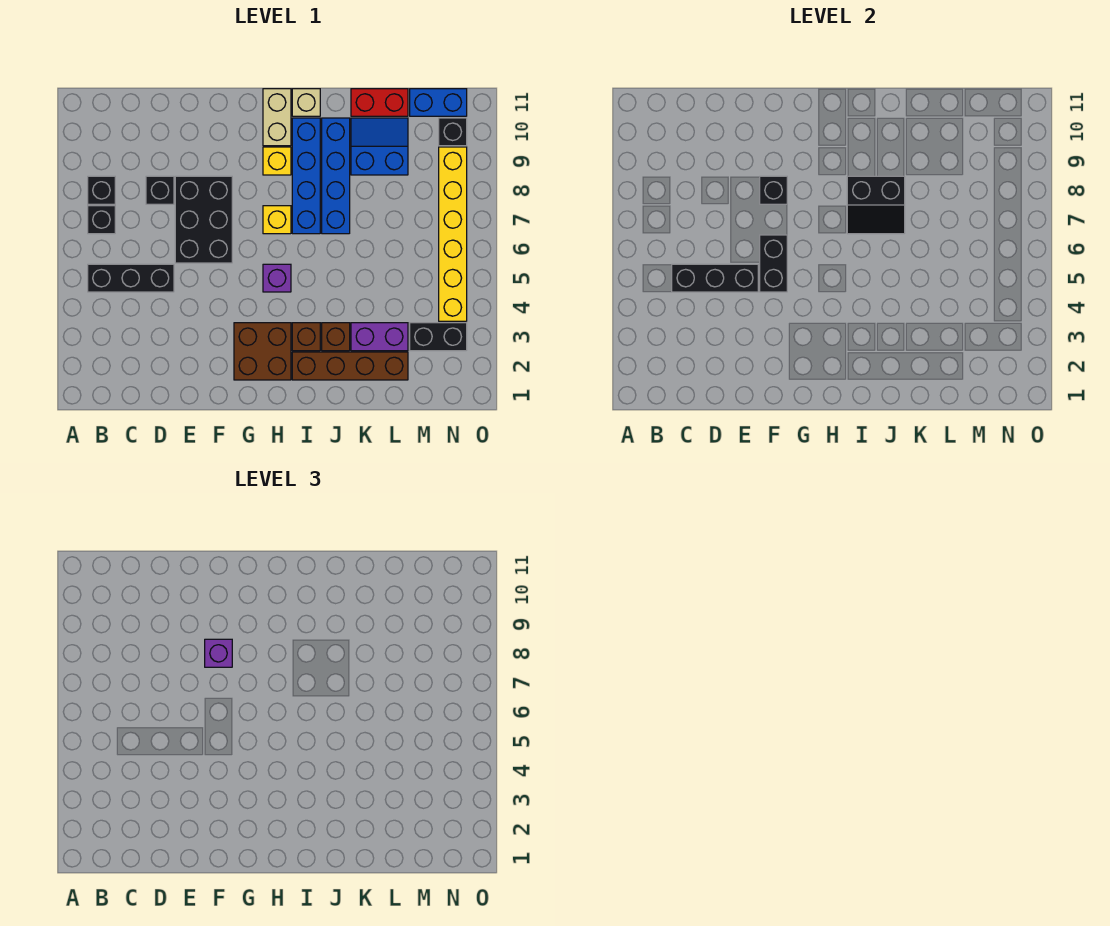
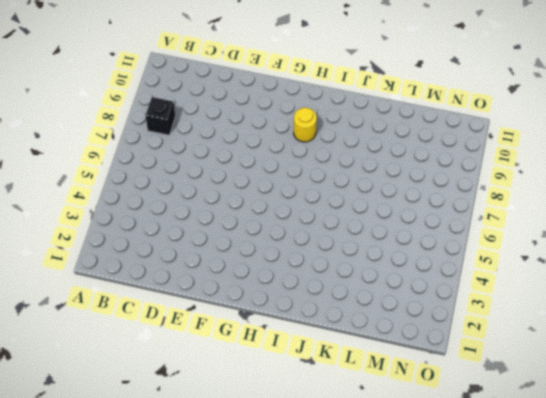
yellow 1x1 round brick [294,108,317,142] -> yellow 1x1 brick [263,147,291,175]
none -> black 1x3 brick [88,264,174,292]
none -> black 1x1 brick [88,206,115,234]
none -> black 1x1 brick [146,176,174,204]

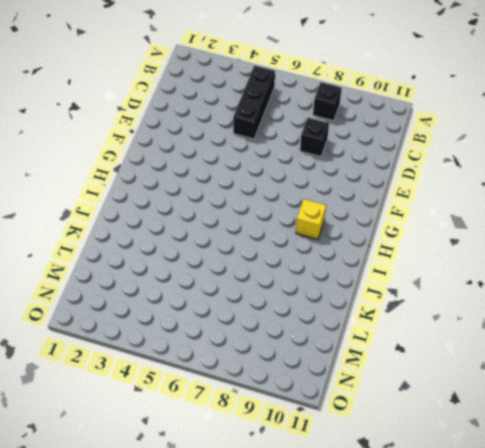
none -> black 1x1 brick [88,206,115,234]
none -> black 2x3 brick [175,176,232,263]
none -> brown 2x2 brick [234,323,291,380]

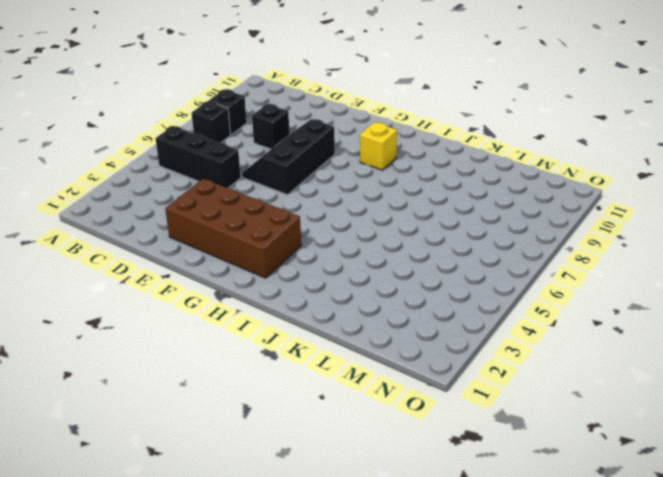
brown 2x4 brick [165,179,301,278] -> brown 2x2 brick [234,323,291,380]
black 2x3 slope [242,119,335,195] -> black 2x3 brick [175,176,232,263]
none -> purple 1x1 brick [263,264,291,292]
none -> yellow 1x1 brick [263,206,291,234]
none -> tan 1x2 brick [263,89,291,146]

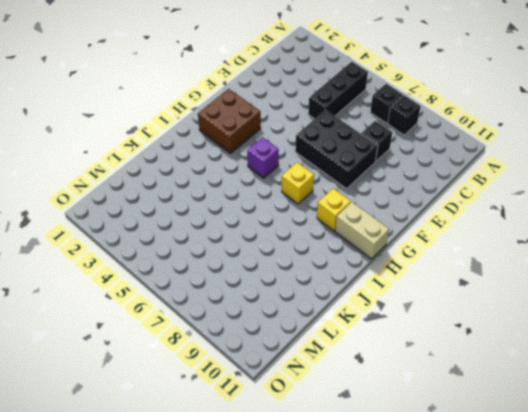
none -> brown 1x4 brick [292,352,408,380]
none -> brown 1x1 brick [292,323,320,351]
none -> blue 1x4 brick [292,118,320,234]

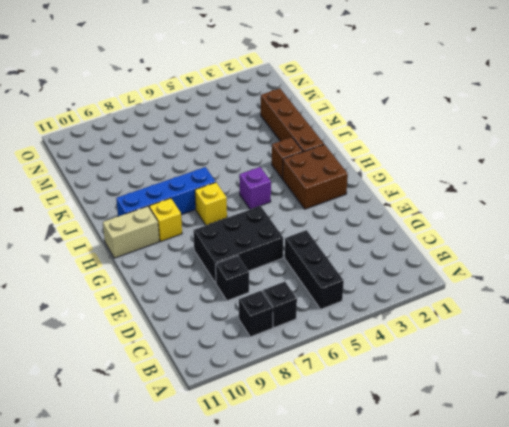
none -> tan 1x1 brick [292,89,320,116]
none -> brown 1x1 brick [322,323,350,351]
none -> blue 1x4 brick [322,118,350,234]

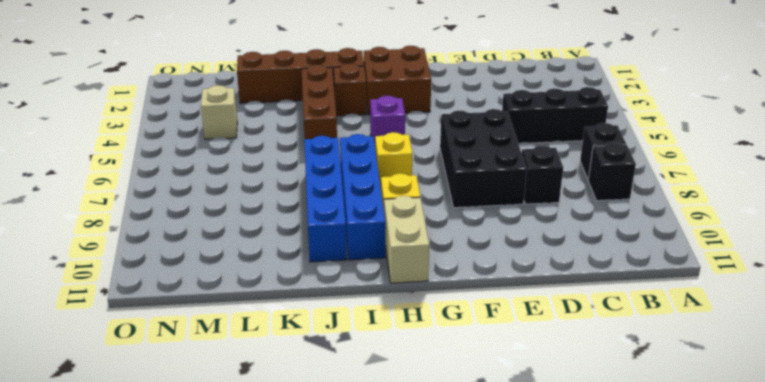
brown 1x3 brick [301,65,337,139] -> brown 1x1 brick [322,323,350,351]
tan 1x1 brick [201,85,237,139] -> tan 1x1 brick moved to [292,89,320,116]
none -> purple 1x2 brick [351,323,408,351]
none -> blue 2x2 slope [351,118,408,175]
none -> red 1x2 brick [351,89,408,116]

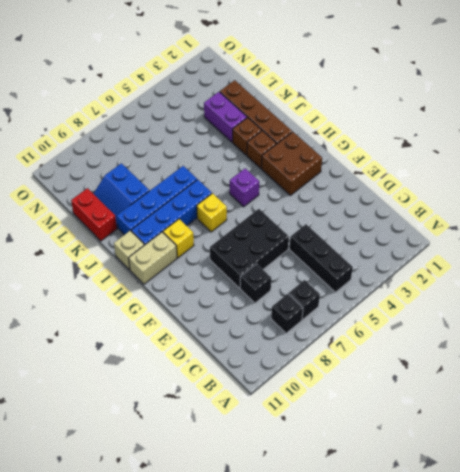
none -> black 1x2 brick [410,323,467,351]
none -> blue 1x2 brick [410,89,467,116]
none -> yellow 1x6 brick [439,147,467,321]

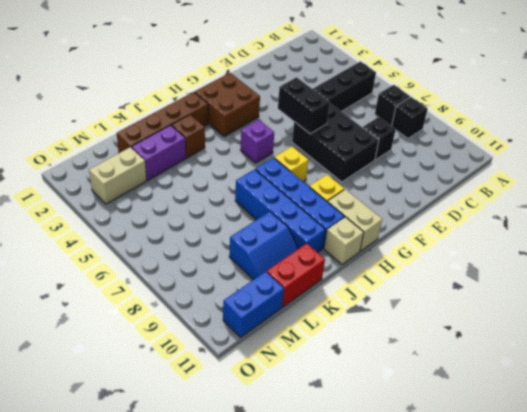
tan 1x2 brick [89,147,146,204] -> black 1x2 brick [410,323,467,351]
none -> brown 1x1 brick [292,323,320,351]
none -> yellow 1x6 brick [439,147,467,321]
none -> black 1x1 brick [439,118,467,146]

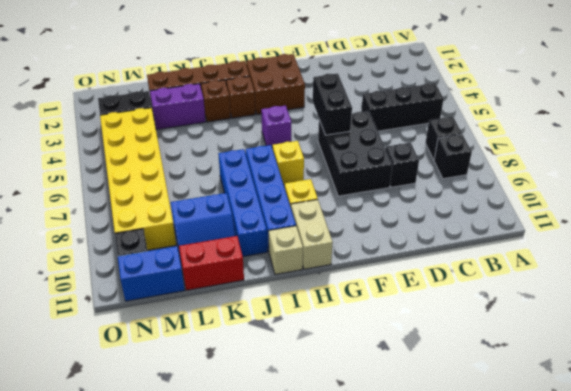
yellow 2x6 brick [100,108,176,250] -> yellow 1x6 brick [439,147,467,321]
none -> black 1x3 brick [672,264,758,292]
none -> black 1x1 brick [760,176,787,204]
none -> black 2x2 slope [847,176,905,234]

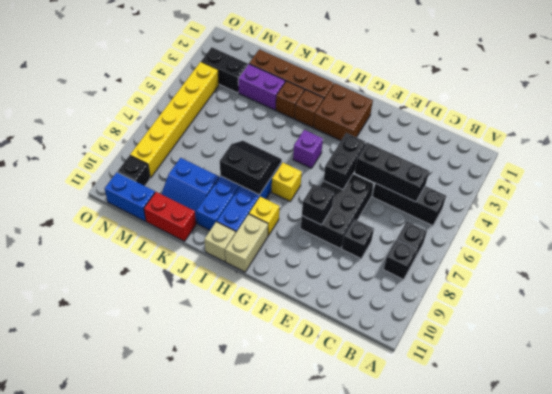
none -> purple 1x1 brick [205,639,232,667]

